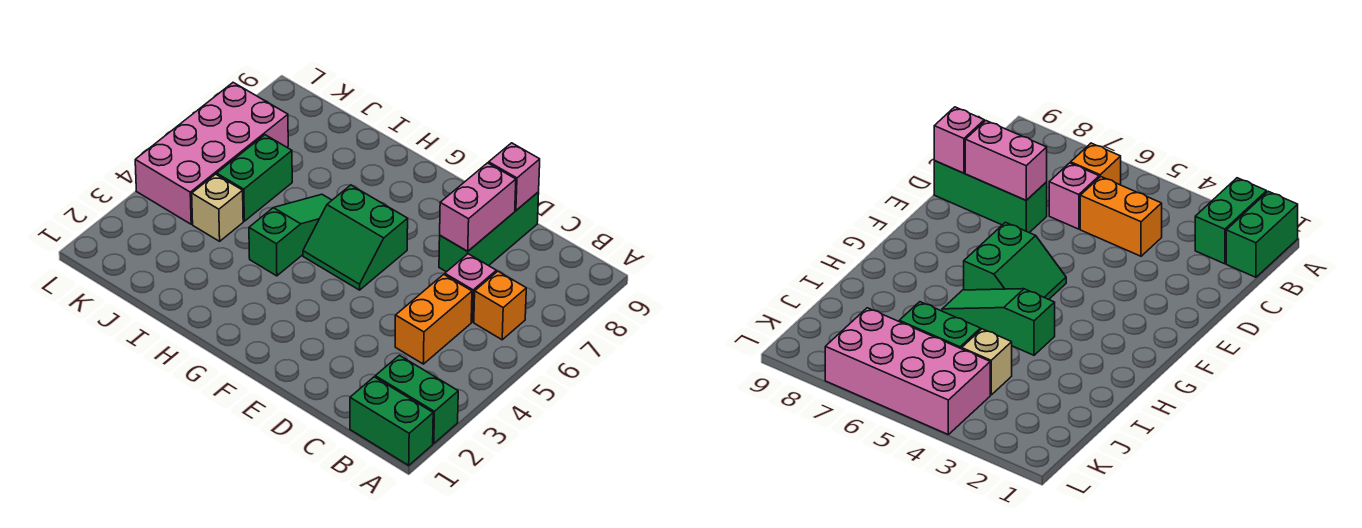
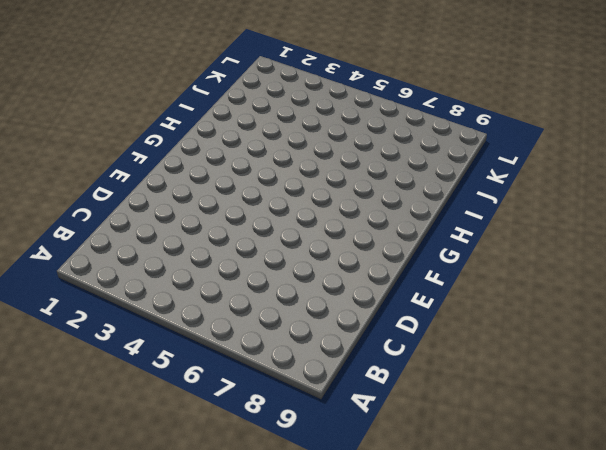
none -> green 1x2 brick [350,377,433,465]
none -> green 1x2 brick [375,355,458,444]
none -> orange 1x1 brick [474,271,526,340]

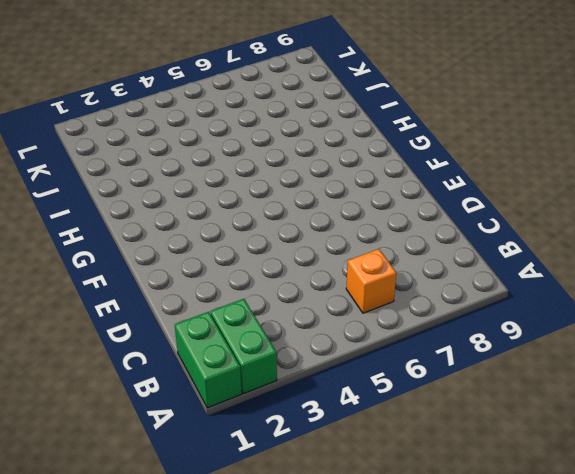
none -> orange 1x2 brick [395,274,472,364]
none -> pink 1x1 brick [445,254,496,322]
none -> green 1x3 brick [439,192,539,272]

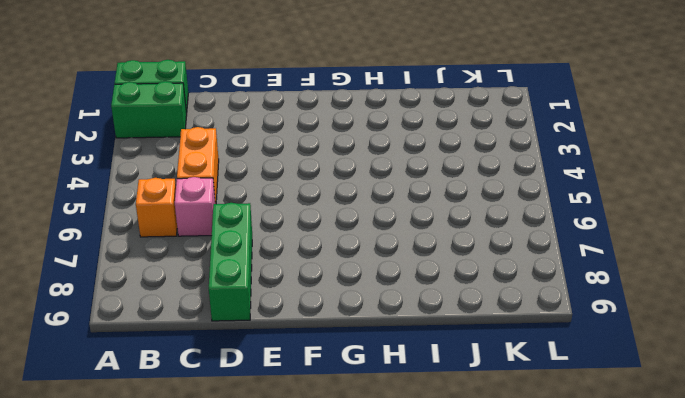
none -> green 2x2 slope [303,185,408,290]
none -> green 1x3 slope [249,194,332,276]
none -> tan 1x1 brick [192,174,243,241]

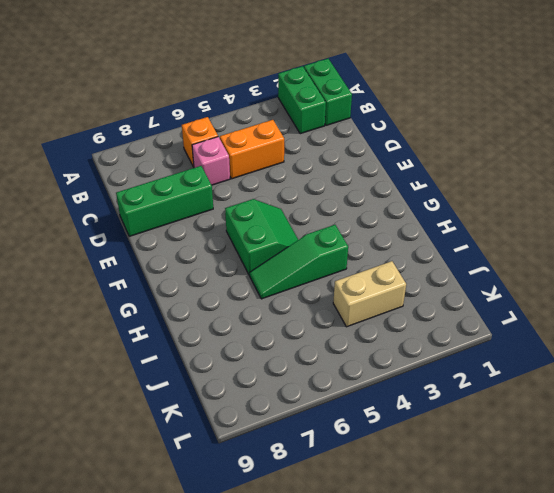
tan 1x2 brick [333,261,406,327] -> tan 1x1 brick [192,174,243,241]
none -> green 1x2 brick [217,135,292,221]
none -> pink 2x4 brick [135,83,288,224]
none -> pink 1x2 brick [440,163,516,251]

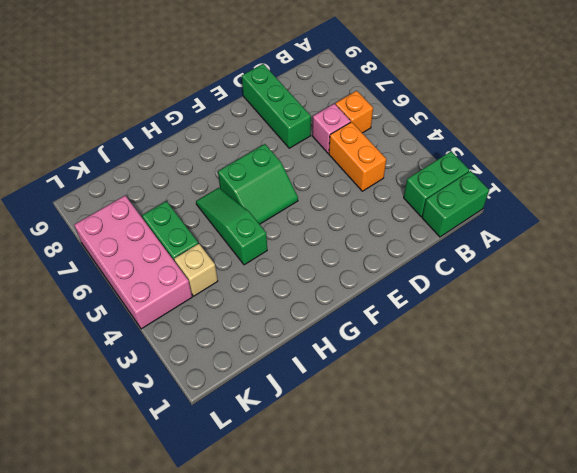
none -> pink 1x2 brick [440,163,516,251]
none -> pink 1x1 brick [489,143,540,210]

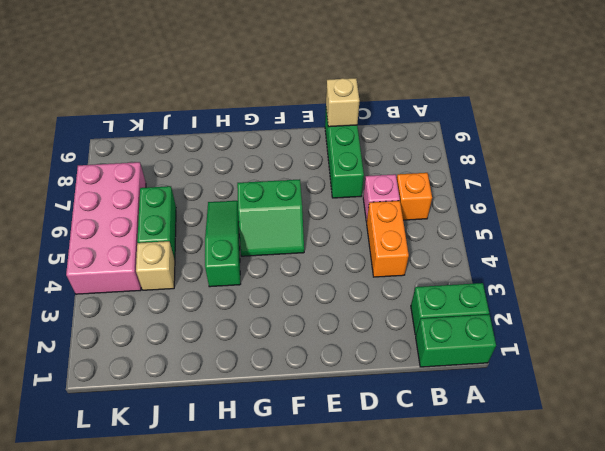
tan 1x1 brick [326,78,360,127] -> pink 1x1 brick [489,143,540,210]
none -> pink 1x2 brick [440,163,516,251]

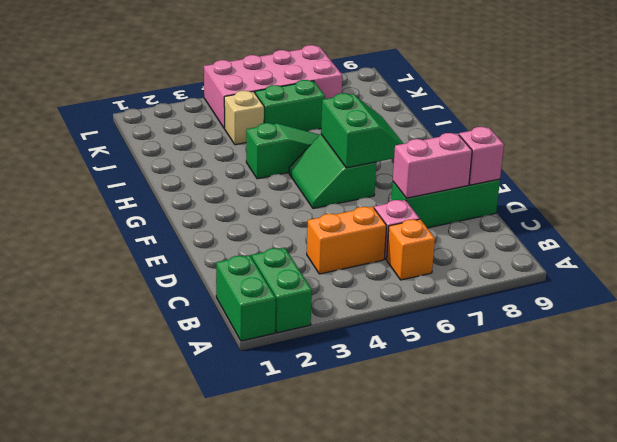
green 2x2 slope [321,93,404,168] -> none

